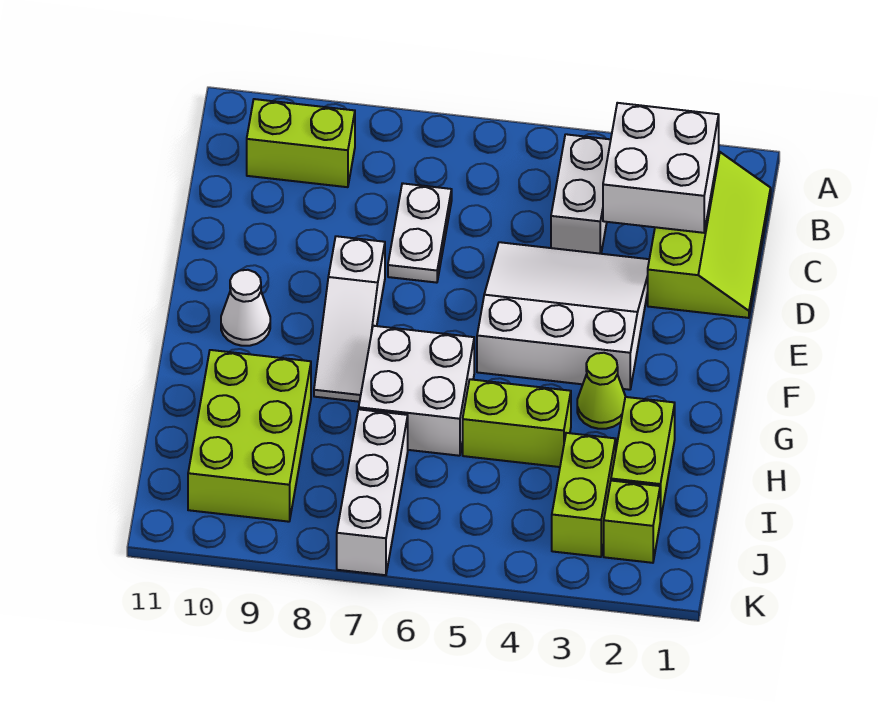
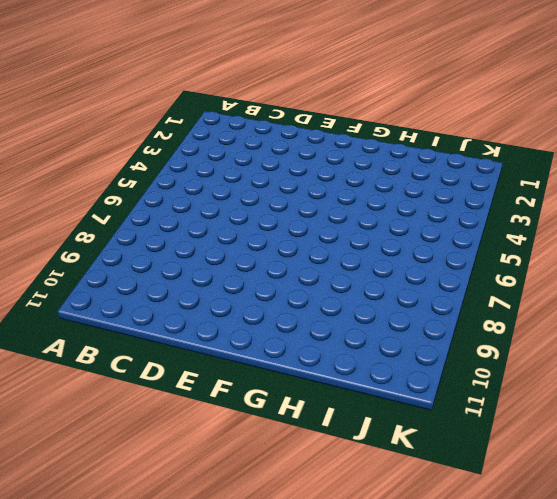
none -> lime 2x3 slope [648,152,771,318]
none -> white 1x2 brick [551,134,611,254]
none -> lime 1x2 brick [247,99,355,187]

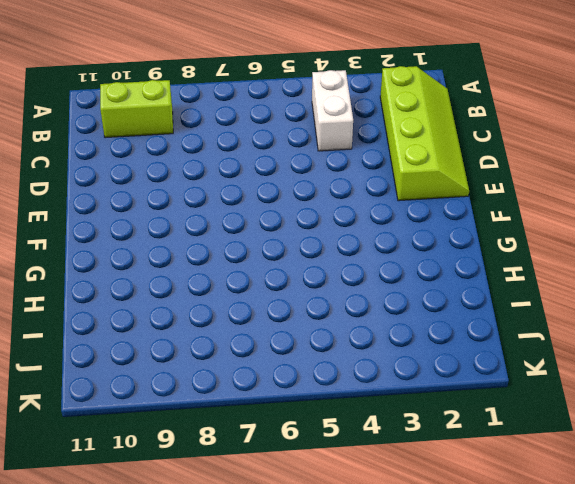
lime 2x4 slope [380,66,469,201] -> lime 2x3 slope [648,152,771,318]
none -> white 1x2 plate [388,183,452,283]
none -> white 3x3 slope [477,242,649,390]
none -> white 1x3 slope [314,236,385,402]

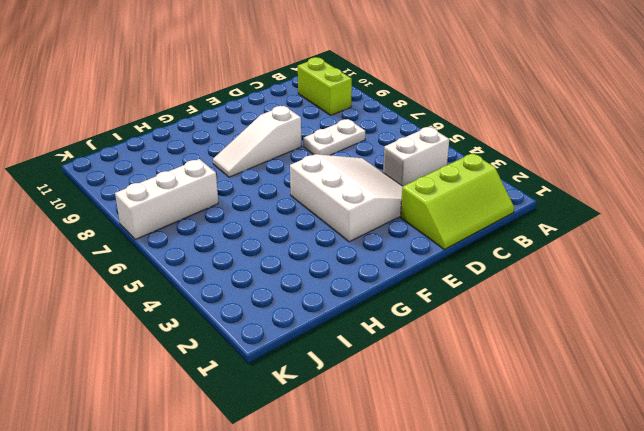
none -> white 1x1 cone [221,270,270,346]
none -> lime 1x1 cone [577,353,626,429]
none -> white 2x2 brick [359,326,474,456]

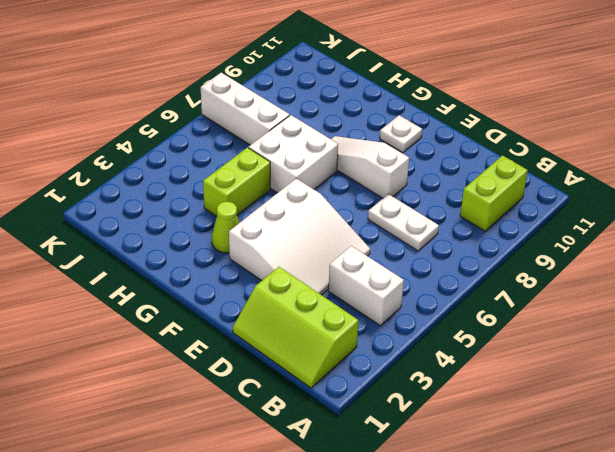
white 1x1 plate [380,115,422,153] -> white 1x1 cone [221,270,270,346]
none -> lime 1x2 brick [611,397,675,521]
none -> lime 2x3 brick [188,350,311,522]
none -> lime 1x2 brick [552,433,616,557]

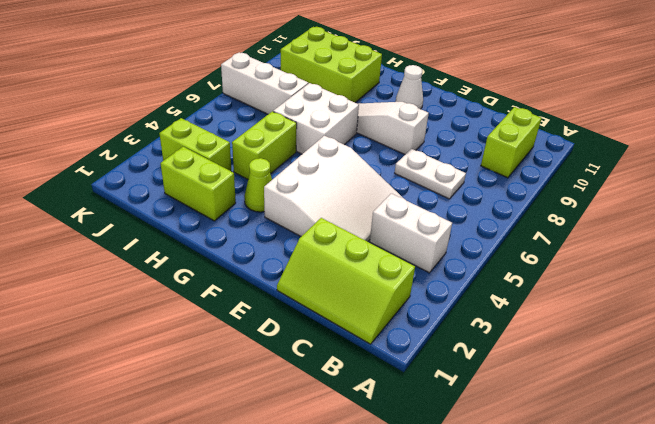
none -> lime 1x1 brick [604,481,660,563]
none -> white 2x2 brick [603,103,719,233]

